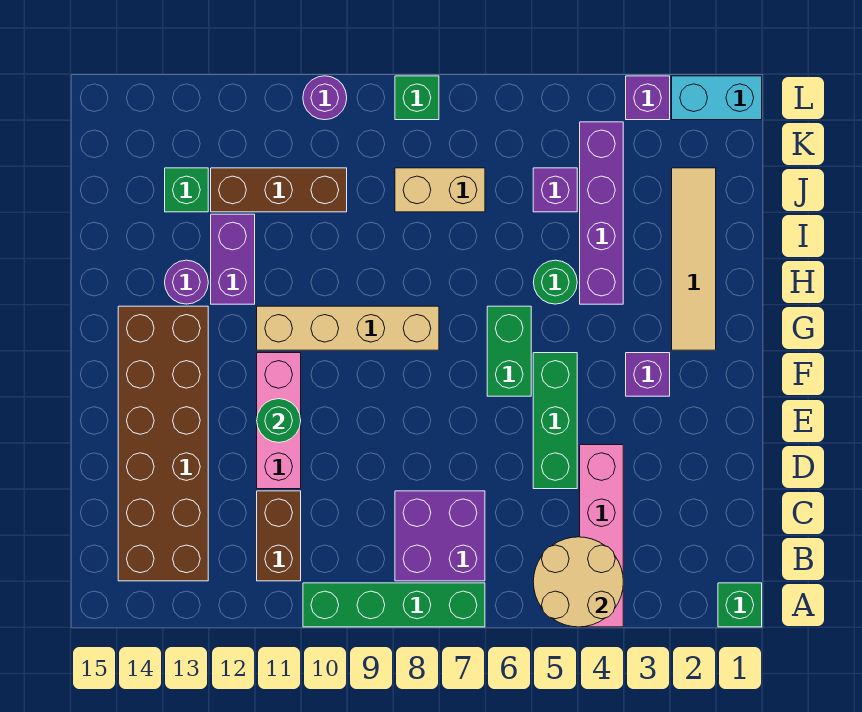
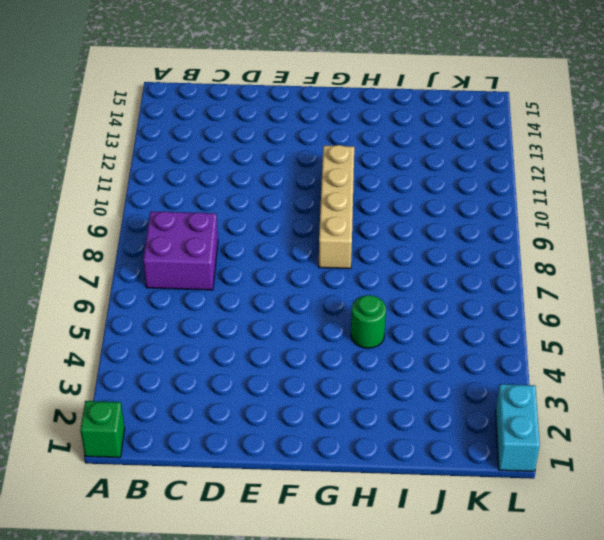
none -> pink 1x4 brick [580,445,623,627]
none -> green 1x4 brick [303,583,485,627]
none -> brown 1x2 brick [257,491,301,581]

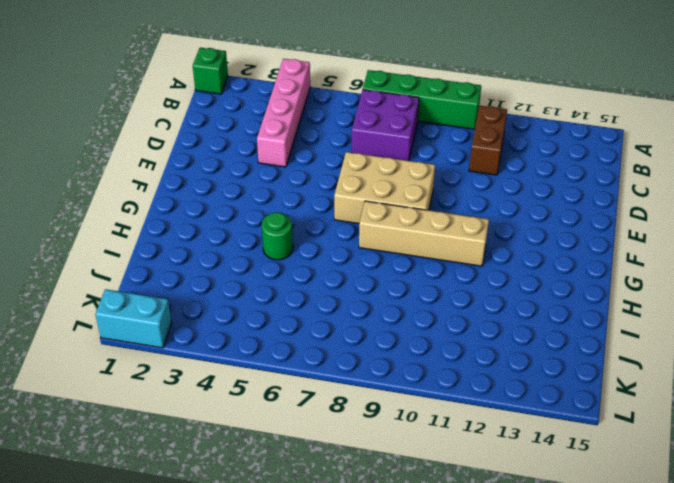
tan 2x3 brick [334,152,435,224] -> none
none -> brown 2x6 brick [118,306,208,581]
none -> green 1x3 brick [533,353,577,489]
none -> pink 1x3 brick [257,353,301,489]

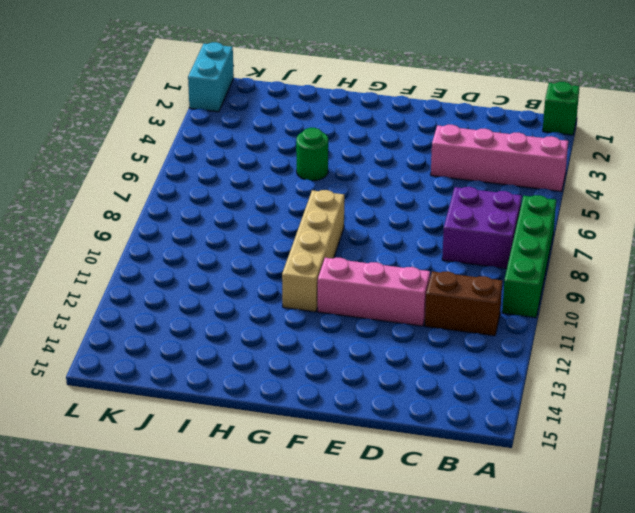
none -> brown 2x6 brick [118,306,208,581]
none -> green 1x3 brick [533,353,577,489]
none -> purple 1x1 brick [626,353,670,396]

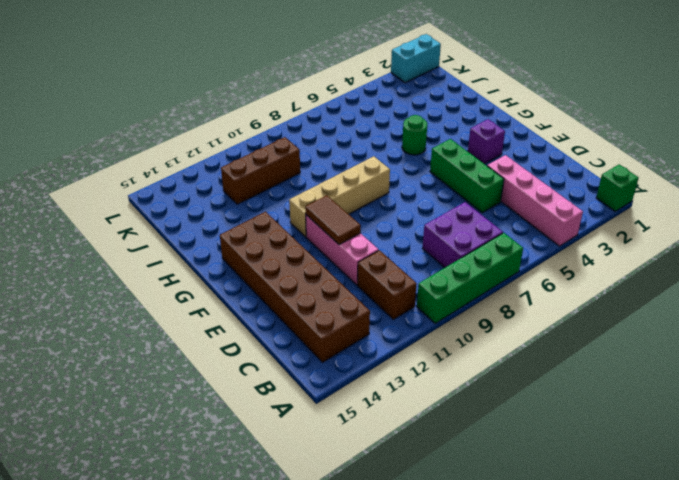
brown 1x2 tile [305,195,361,245] -> green 1x1 round brick [257,399,301,443]
none -> green 1x2 brick [487,306,531,396]
none -> tan 1x4 tile [672,168,716,350]
none -> purple 1x4 brick [580,122,623,304]

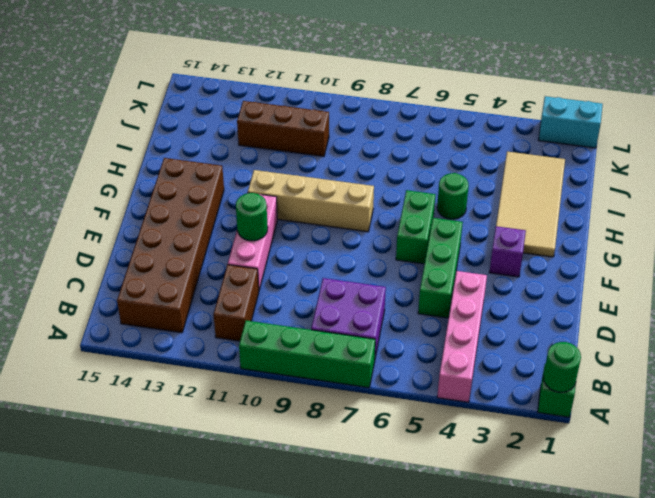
green 1x1 round brick [543,342,581,392] -> none
tan 2x4 tile [496,152,565,257] -> tan 1x4 tile [672,168,716,350]
none -> purple 1x4 brick [580,122,623,304]
none -> purple 1x2 brick [211,214,255,304]
none -> purple 1x1 round brick [165,260,208,304]

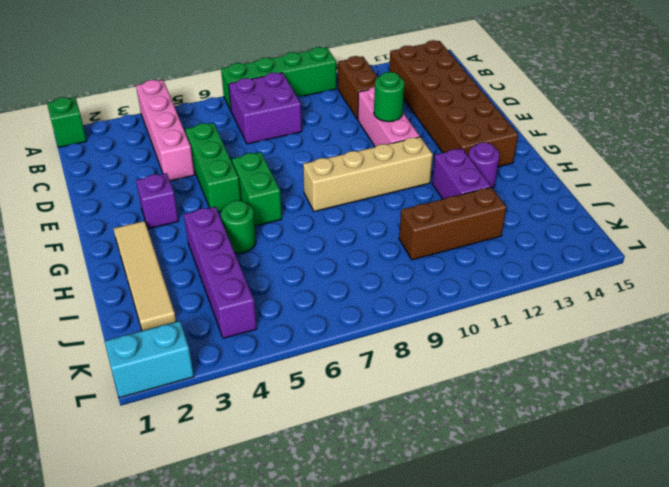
none -> purple 1x1 brick [533,168,577,212]
none -> tan 1x2 brick [395,168,485,212]
none -> green 1x1 brick [165,168,208,212]

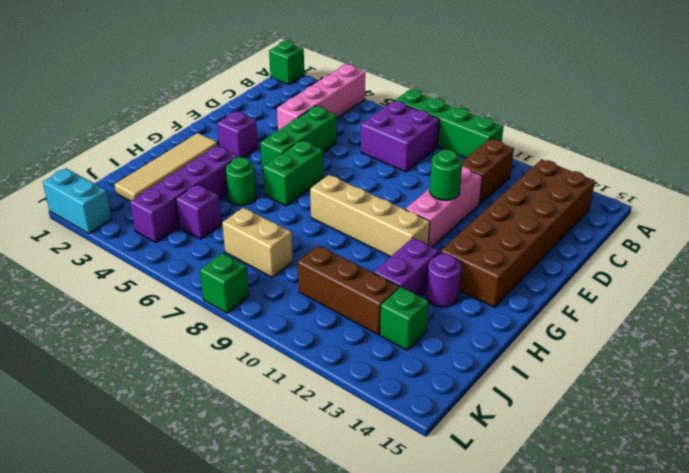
none -> purple 1x1 brick [626,76,670,120]
none -> purple 1x1 round brick [303,76,347,120]
none -> tan 2x2 round brick [533,537,623,627]

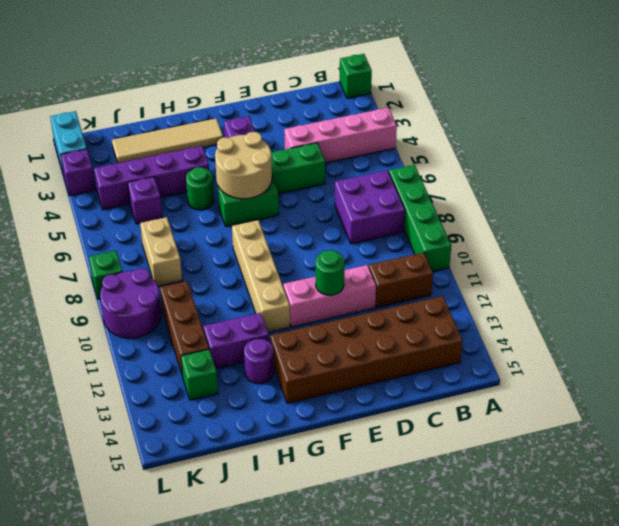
tan 2x2 round brick [215,132,272,199] -> tan 2x2 round brick moved to [533,537,623,627]
purple 2x2 round brick [100,268,161,338] -> purple 1x1 round brick [303,76,347,120]

